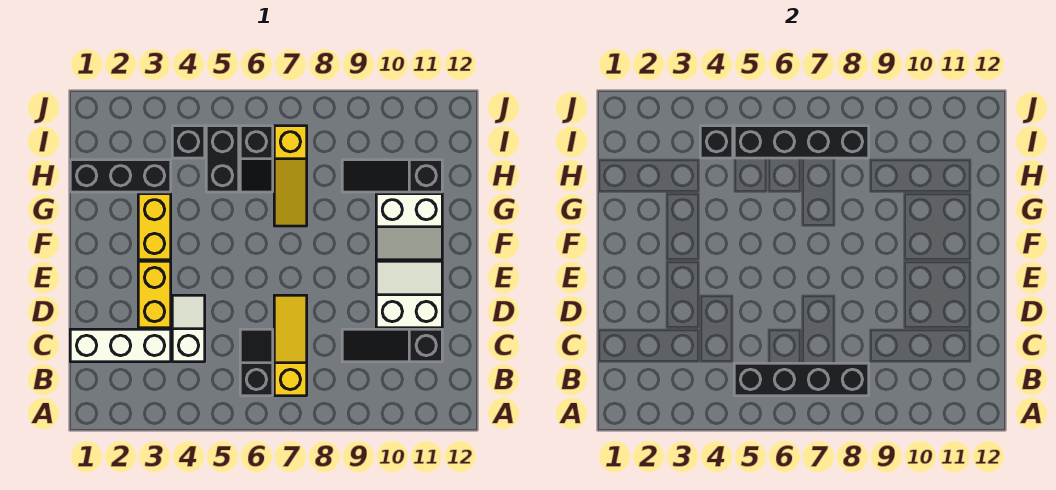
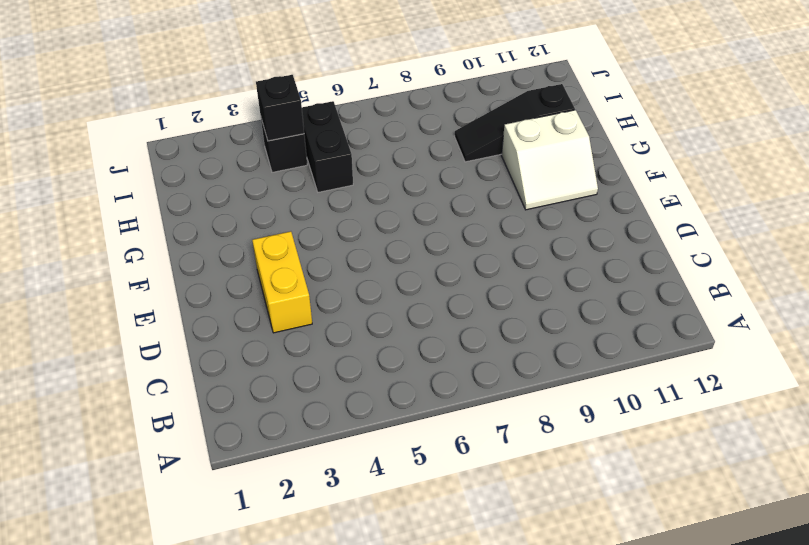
none -> black 1x2 slope [240,329,273,396]
none -> yellow 1x3 slope [274,295,307,396]
none -> white 1x3 brick [70,329,171,362]

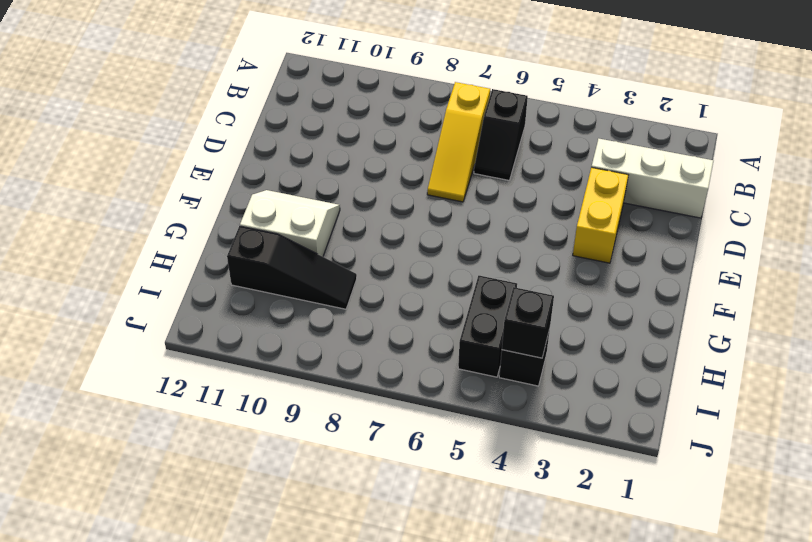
none -> white 1x2 slope [172,295,205,362]
none -> black 1x3 slope [342,329,442,362]
none -> white 2x2 slope [376,261,442,328]

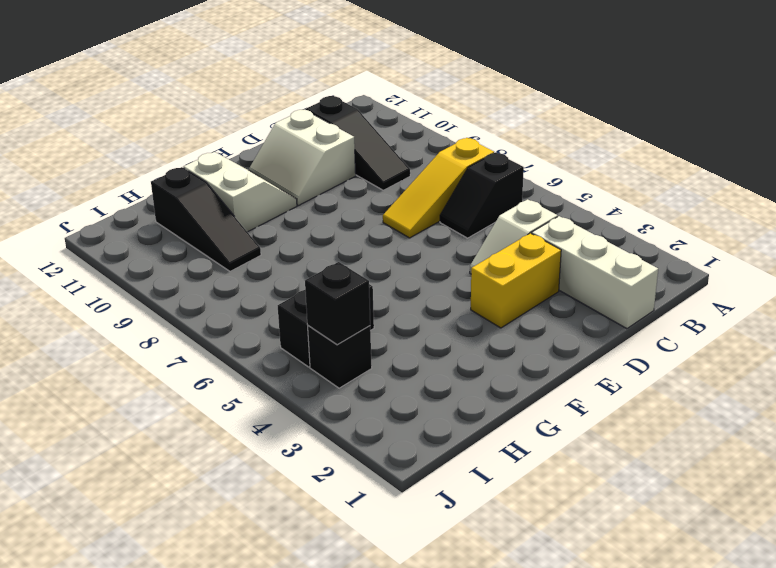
none -> yellow 1x2 brick [138,194,171,260]
none -> yellow 1x3 slope [274,126,307,226]
none -> black 1x3 brick [70,160,171,192]

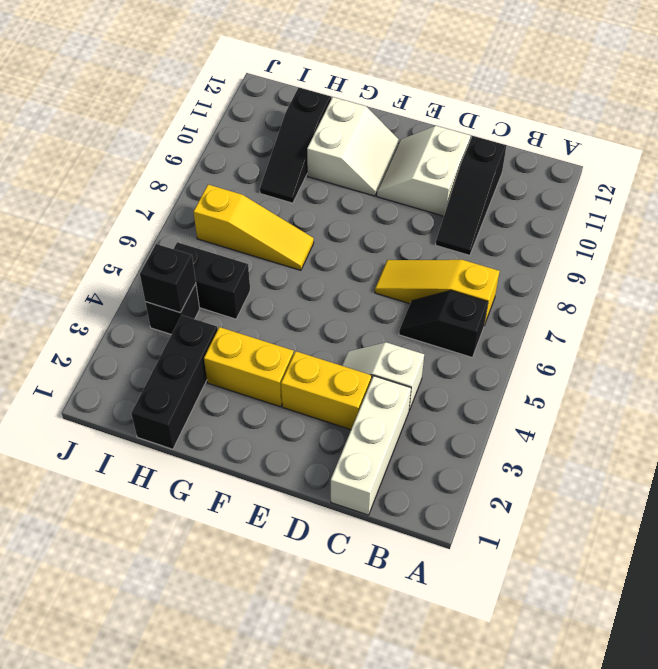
none -> black 1x2 slope [240,126,273,192]
none -> black 1x4 brick [734,363,869,396]
none -> black 1x4 brick [734,126,869,158]

